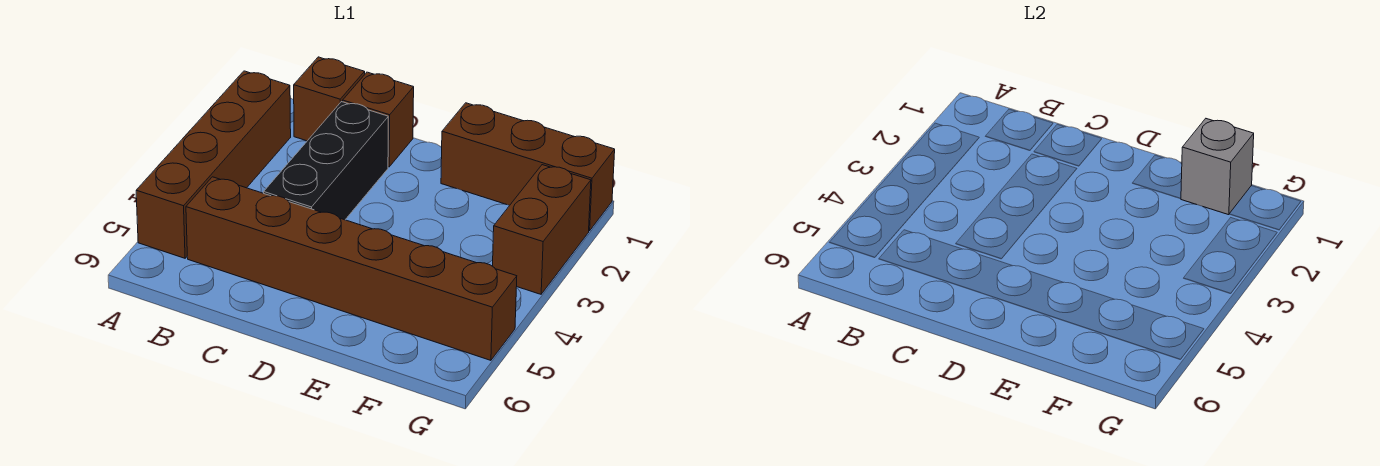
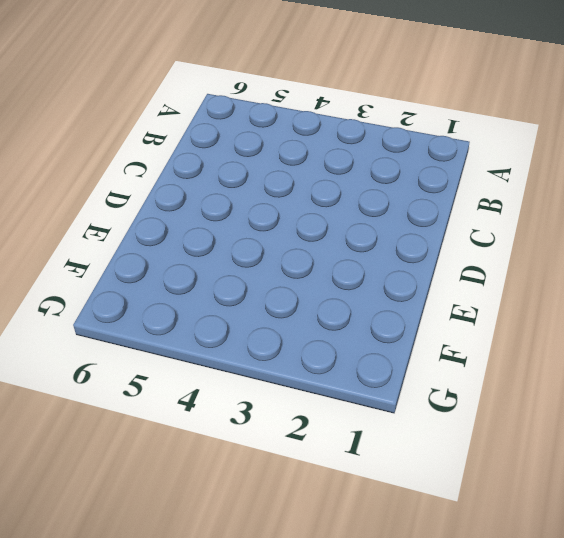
none -> brown 1x4 brick [136,71,291,258]
none -> brown 1x1 brick [294,57,365,141]

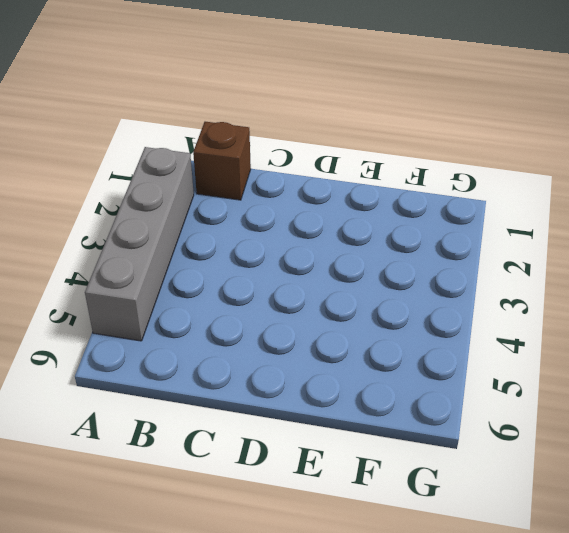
grey 1x4 brick [85,147,194,341] -> brown 1x4 brick [136,71,291,258]
none -> brown 1x6 brick [186,177,517,360]
none -> brown 1x1 brick [343,72,414,167]

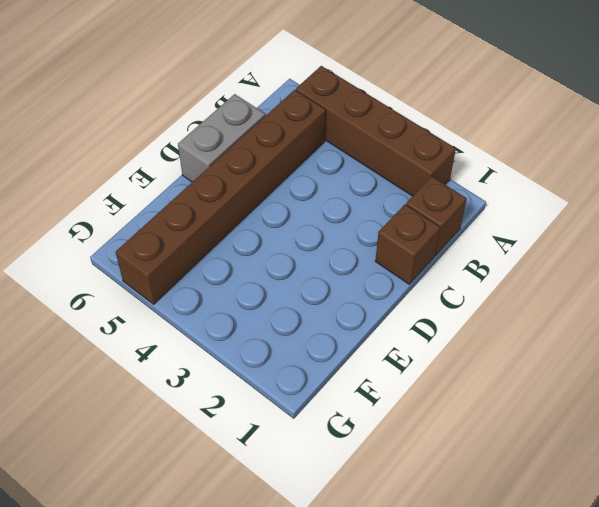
grey 1x2 brick [178,94,265,182] -> none
none -> black 1x3 brick [264,102,388,220]
none -> brown 1x3 brick [441,103,615,231]

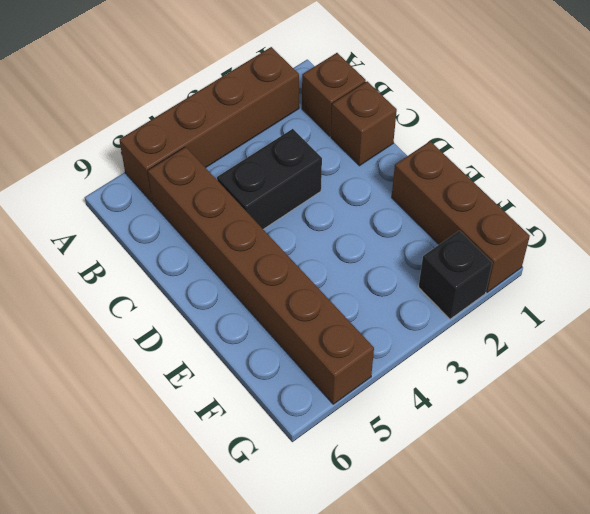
black 1x2 brick [217,129,322,229] -> black 1x3 brick [264,102,388,220]
black 1x1 brick [419,231,492,319] -> brown 1x2 brick [493,165,591,294]
none -> grey 1x1 brick [1181,119,1254,215]

